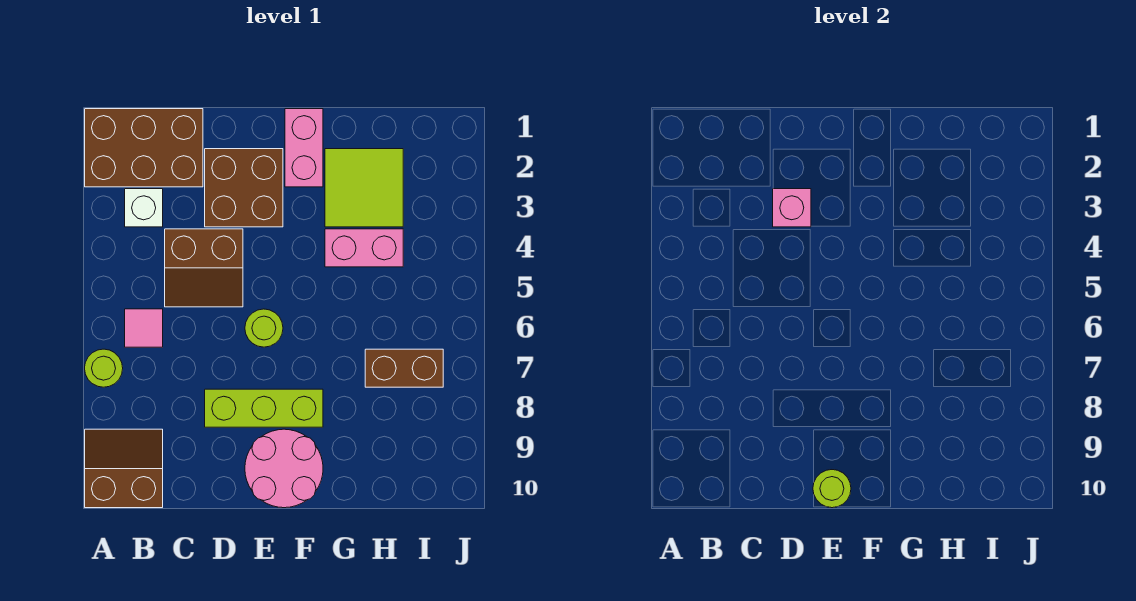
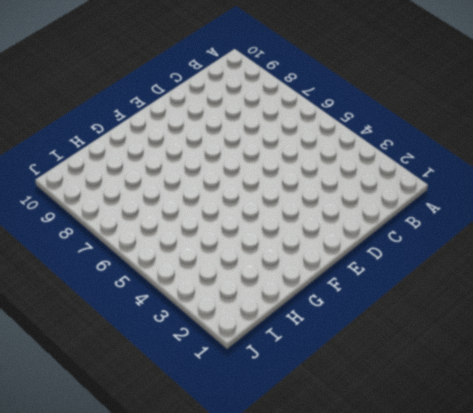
none -> brown 2x3 brick [85,109,203,187]
none -> lime 1x1 round brick [85,349,123,387]
none -> brown 2x2 slope [85,429,163,508]

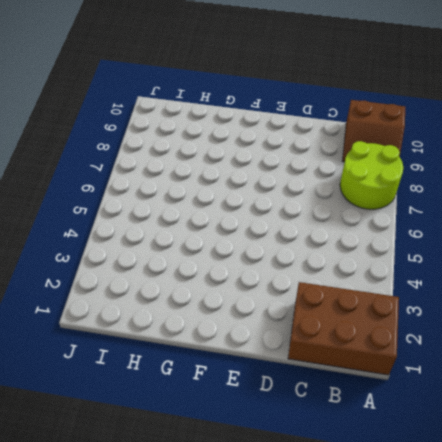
lime 2x2 round brick [340,141,403,209] -> lime 1x1 round brick [85,349,123,387]
none -> white 1x1 brick [125,189,163,227]
none -> pink 1x1 tile [125,309,163,347]
none -> brown 2x2 slope [165,229,243,307]

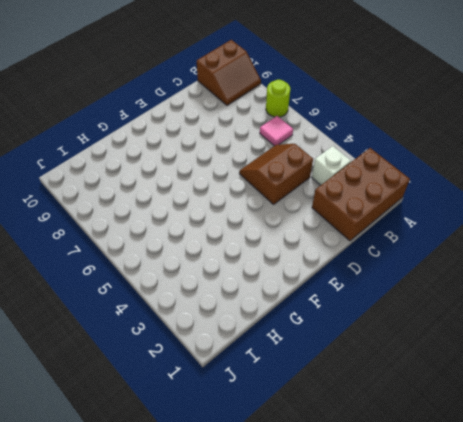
none -> brown 2x2 brick [205,149,283,227]
none -> lime 1x3 brick [205,389,323,427]
none -> lime 1x1 round brick [245,309,283,347]

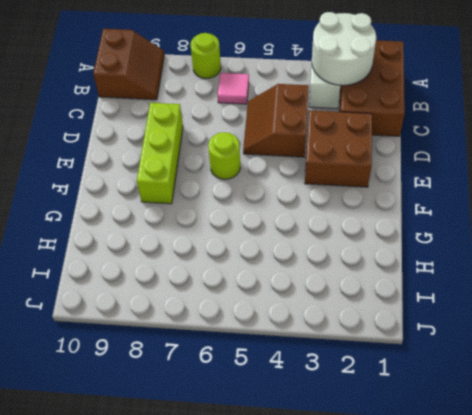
white 2x2 round brick [312,12,376,85] -> none
none -> pink 2x2 round brick [245,429,323,508]
none -> pink 1x2 brick [285,109,323,187]
none -> lime 2x2 tile [325,149,403,227]

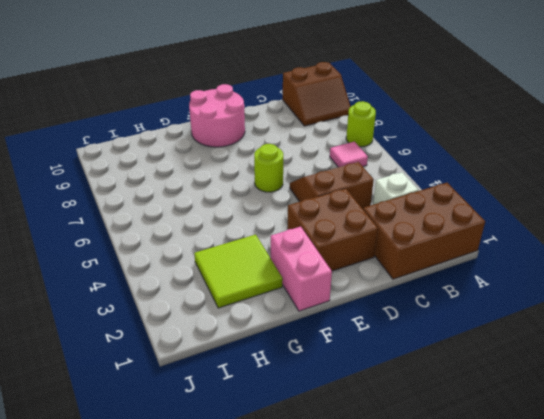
none -> lime 1x3 brick [205,389,323,427]
none -> pink 1x2 brick [325,229,403,267]
none -> brown 1x2 brick [365,349,443,387]

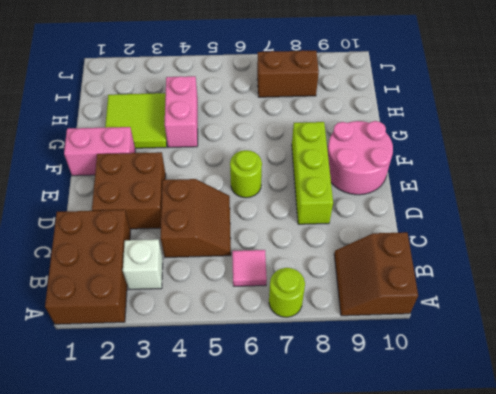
brown 1x2 brick [257,50,319,97] -> brown 1x2 brick turned to [365,349,443,387]
none -> pink 1x1 brick [773,189,811,227]
none -> lime 1x1 round brick [813,470,851,508]

